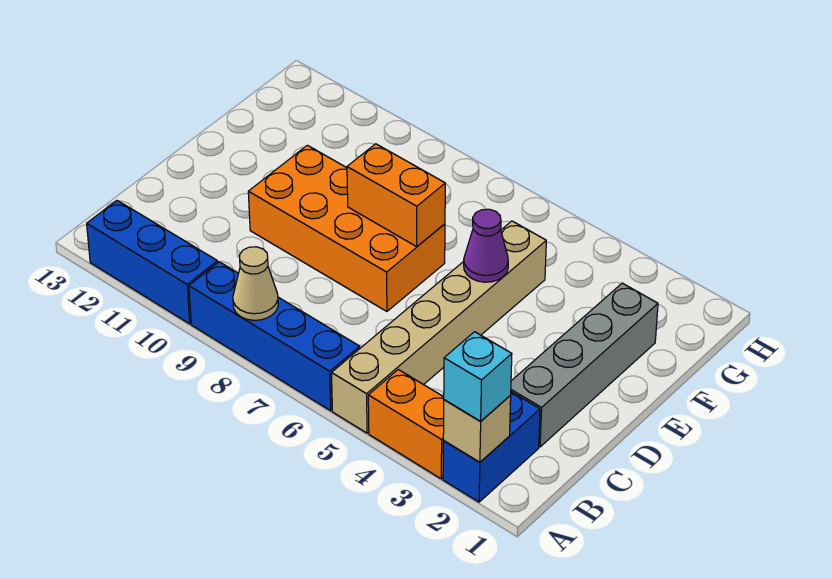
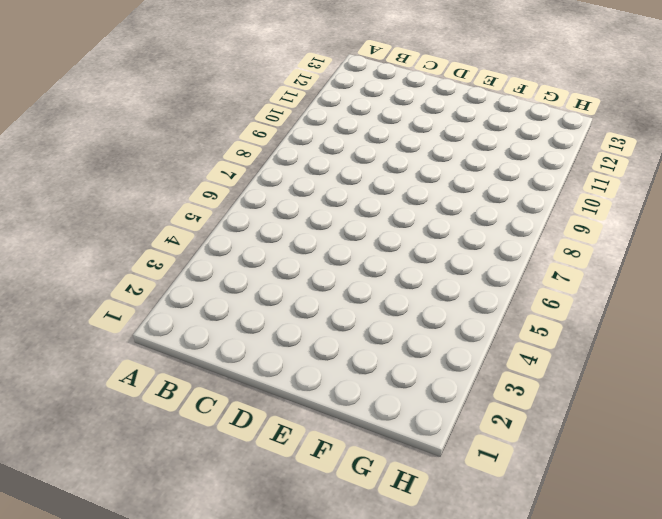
none -> blue 1x2 brick [443,392,540,502]
none -> orange 1x2 brick [368,370,444,479]
none -> tan 1x6 brick [332,221,546,433]

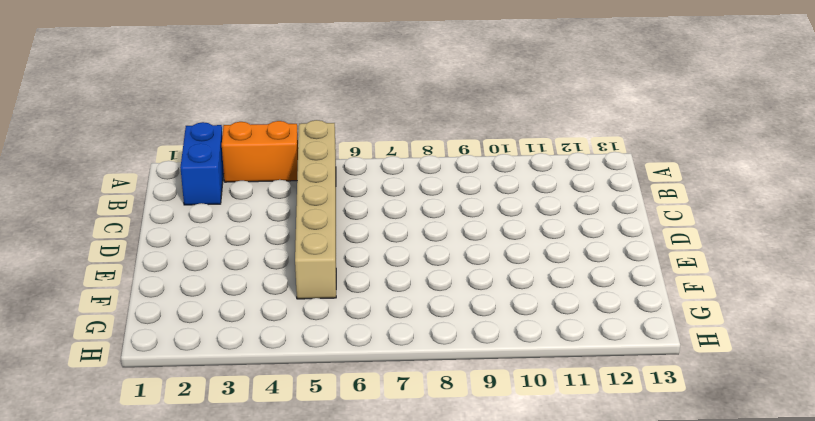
none -> blue 1x4 brick [189,262,360,411]
none -> blue 1x3 brick [87,201,218,324]
none -> grey 1x4 brick [511,283,658,447]

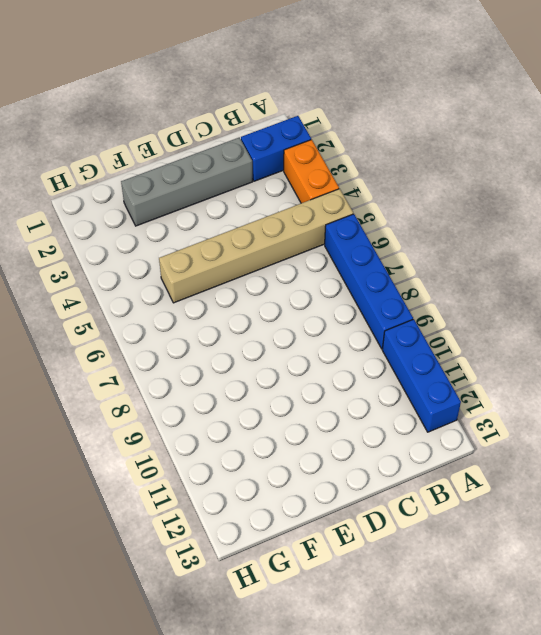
none -> orange 2x4 brick [248,145,445,311]
none -> tan 1x1 brick [443,396,511,462]
none -> tan 1x1 cone [233,247,278,320]

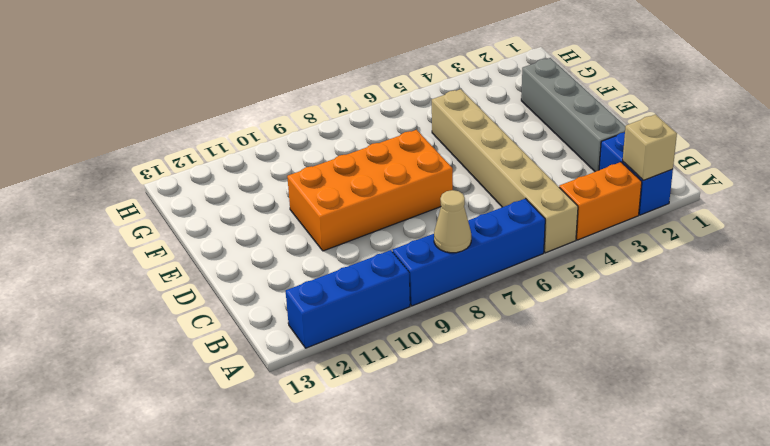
none -> purple 1x1 cone [464,209,508,282]
none -> orange 1x2 brick [347,144,445,246]
none -> cyan 1x1 brick [444,332,512,421]

